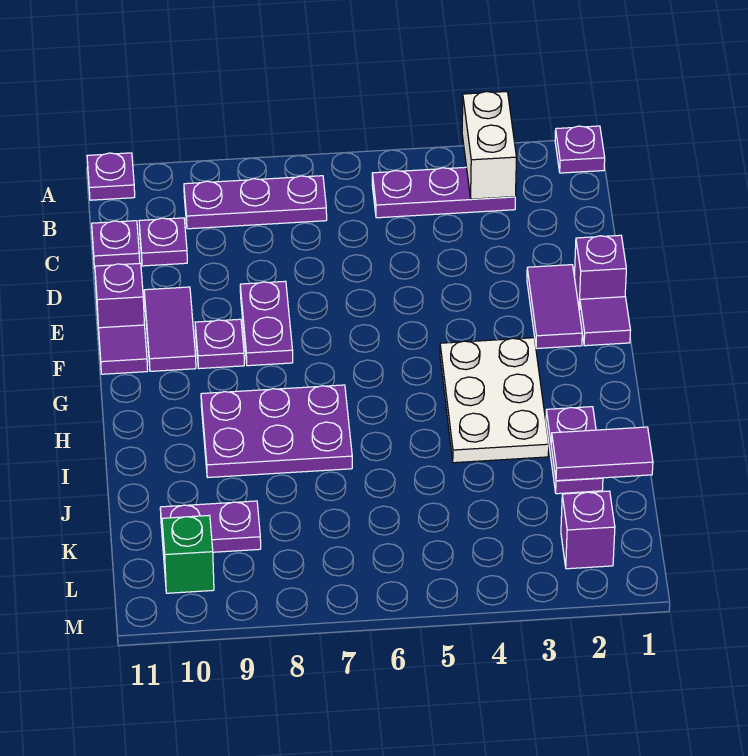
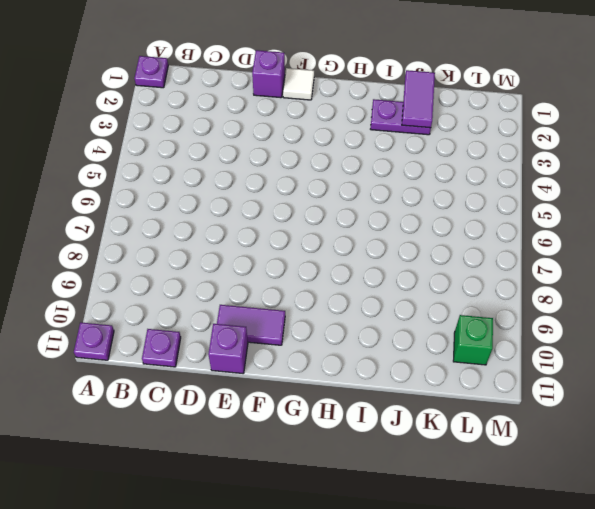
white 1x1 tile [283,68,314,100] -> purple 1x1 tile [579,297,631,346]
none -> purple 1x3 plate [372,167,515,218]
none -> purple 1x3 plate [184,176,327,229]
none -> purple 1x1 plate [139,218,187,266]

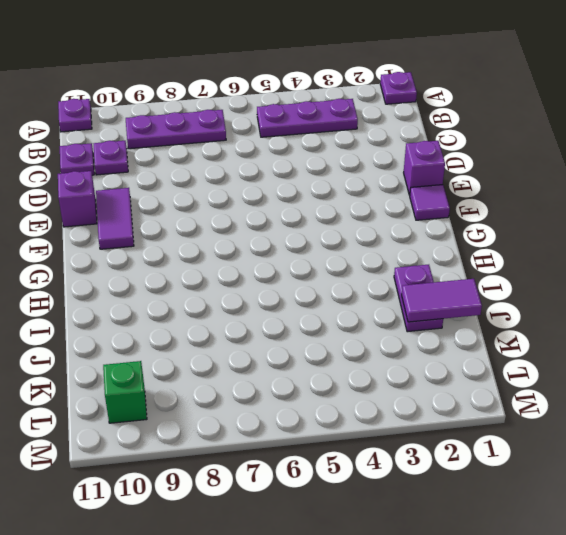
none -> purple 1x2 tile [527,265,582,349]
none -> purple 1x2 plate [240,281,293,366]
none -> purple 1x1 plate [195,319,244,369]

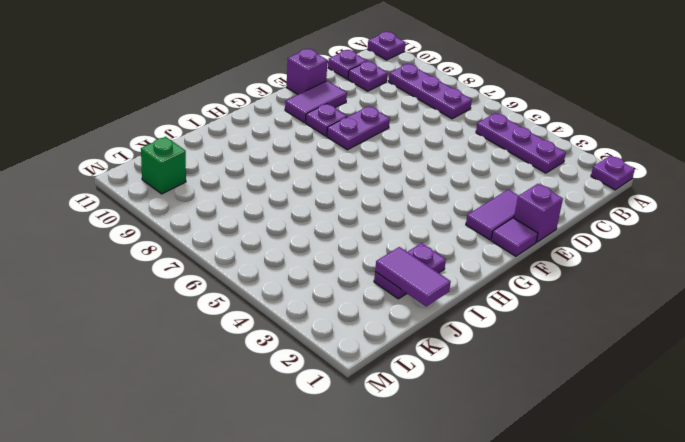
none -> purple 1x1 tile [99,325,148,374]
none -> white 2x3 plate [440,338,549,463]
none -> purple 2x3 plate [201,385,352,477]

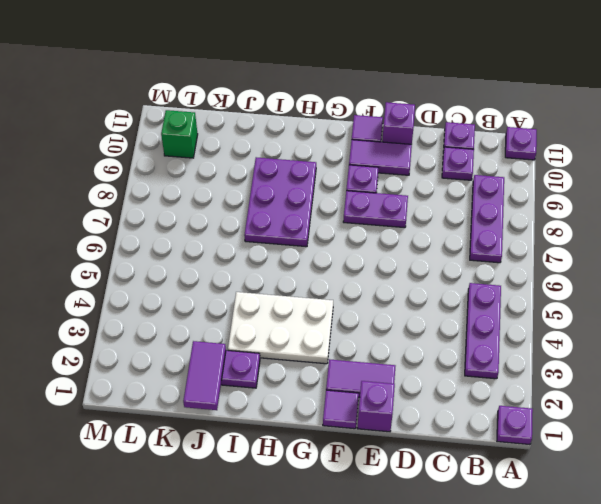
none -> purple 1x2 plate [160,501,261,555]
none -> purple 1x1 brick [561,491,615,569]
none -> white 1x2 brick [462,92,517,199]

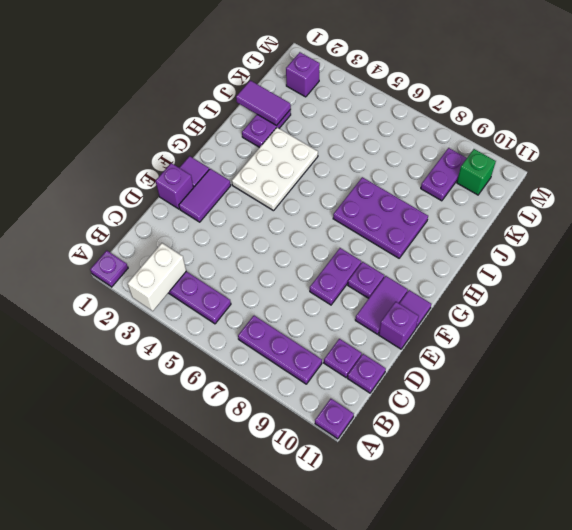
purple 1x2 plate [421,148,467,201] -> purple 1x2 plate turned to [160,501,261,555]

